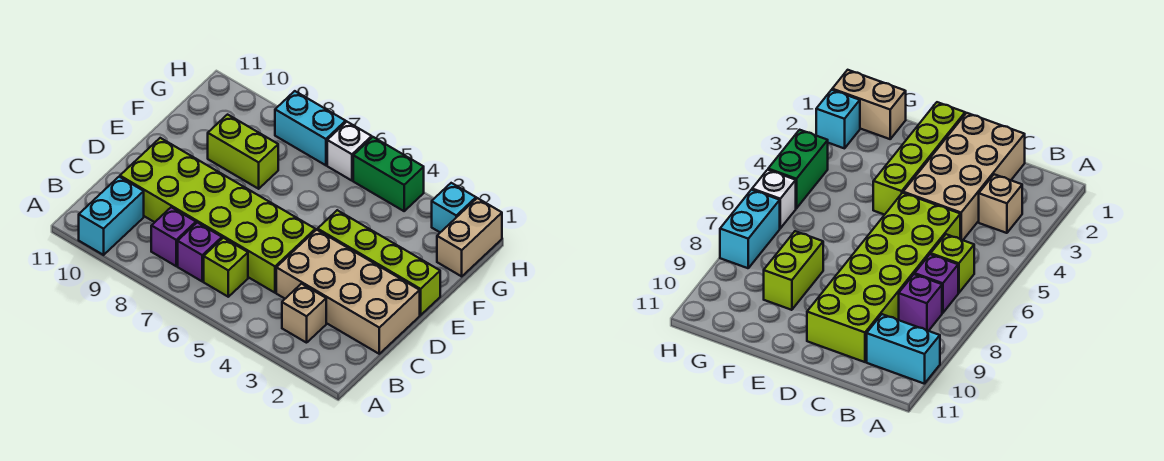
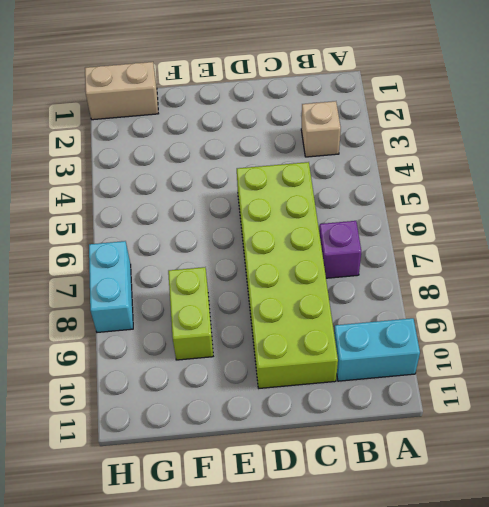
none -> lime 1x1 brick [204,238,248,297]
none -> purple 1x1 brick [151,207,196,266]
none -> tan 2x4 brick [276,230,420,354]

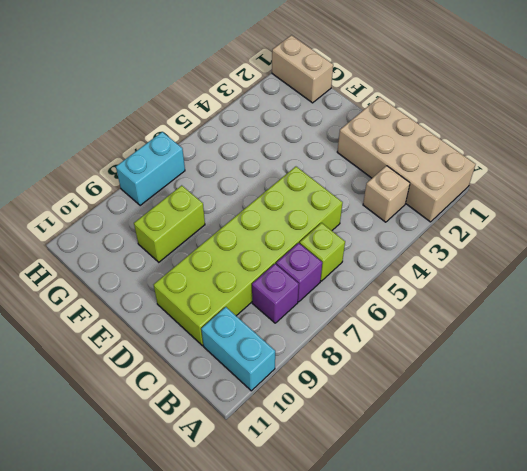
tan 2x4 brick [337,97,476,222] -> tan 2x4 brick turned to [276,230,420,354]
none -> lime 1x4 brick [318,210,440,315]
none -> cyan 1x1 brick [432,183,476,232]
none -> green 1x2 brick [353,137,424,211]

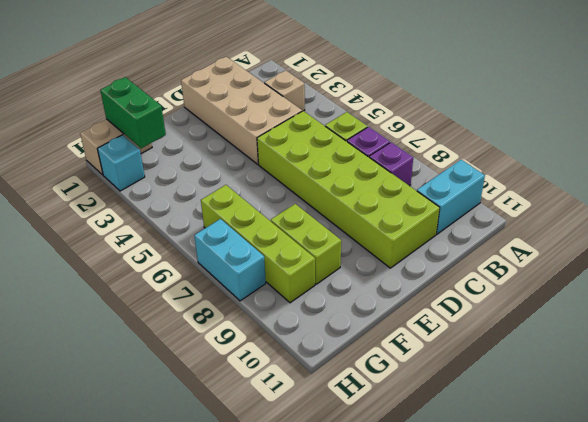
green 1x2 brick [100,77,166,148] -> green 1x2 brick moved to [353,137,424,211]
lime 1x4 brick [201,185,315,303] -> lime 1x4 brick moved to [318,210,440,315]
none -> white 1x1 brick [327,122,372,181]

